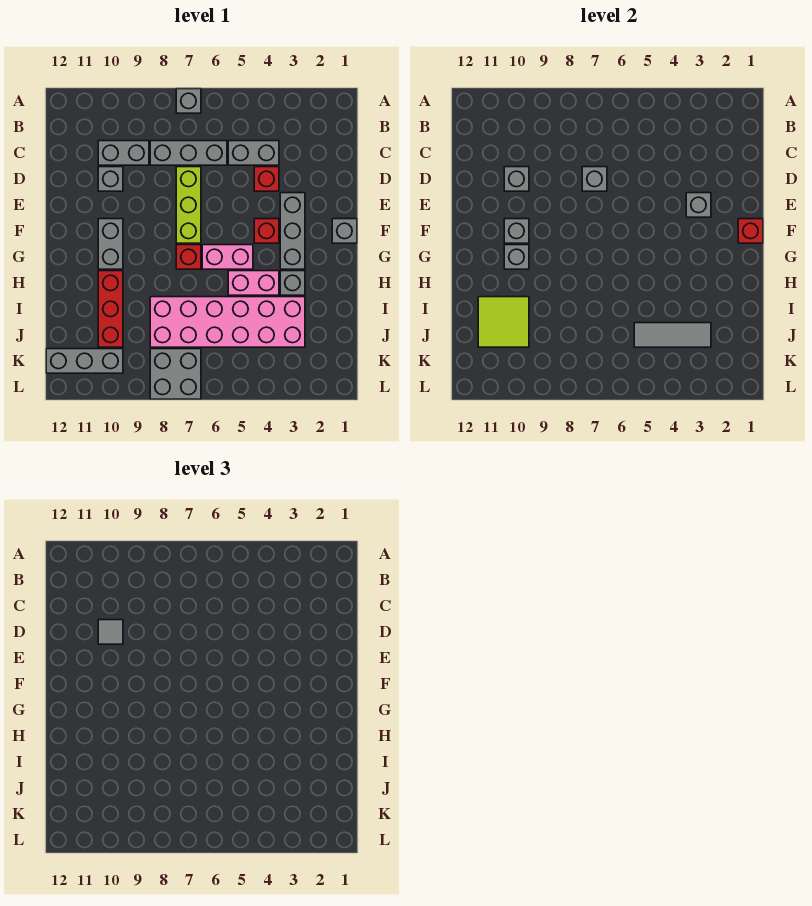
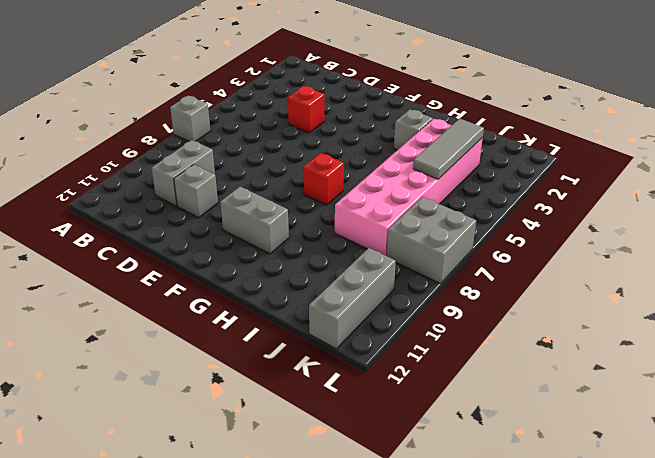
none -> grey 1x2 brick [228,141,279,165]
none -> grey 1x3 brick [150,141,227,165]
none -> lime 1x3 brick [176,167,201,243]

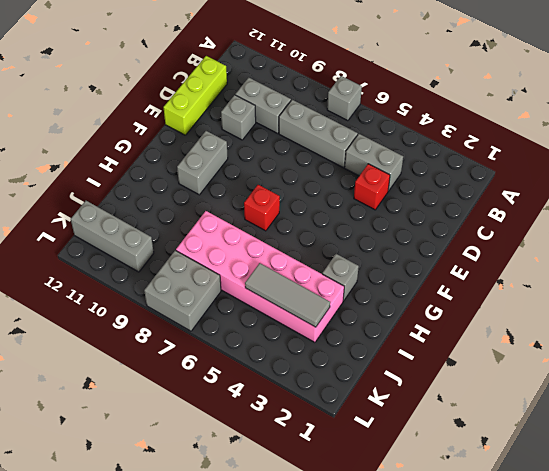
lime 1x3 brick [164,56,227,135] -> lime 1x3 brick moved to [176,167,201,243]
none -> grey 1x3 brick [280,193,305,269]
none -> grey 1x1 brick [332,219,357,243]
none -> red 1x1 brick [254,219,279,243]

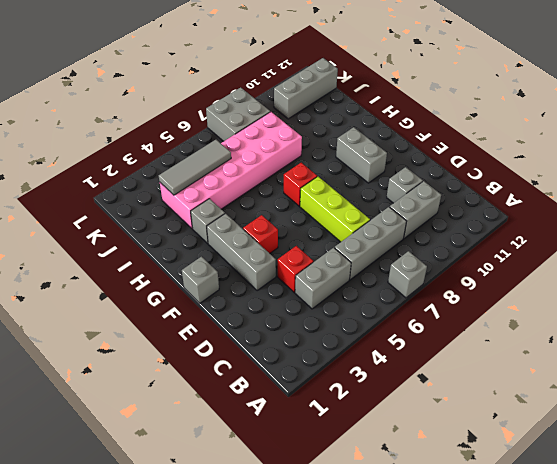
none -> pink 1x2 brick [202,245,253,269]
none -> pink 1x2 brick [228,271,279,295]
none -> red 1x3 brick [98,271,123,347]

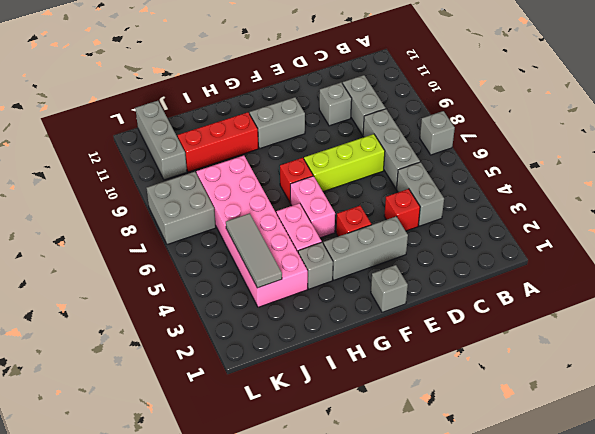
none -> grey 1x1 brick [582,167,607,191]
none -> grey 1x1 brick [504,167,529,191]
none -> grey 1x1 brick [686,193,711,217]

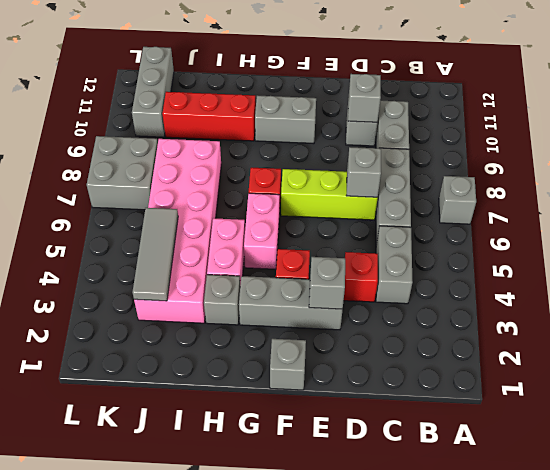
none -> red 1x1 brick [738,219,763,243]
none -> grey 1x1 brick [504,219,529,243]
none -> grey 1x1 brick [504,245,529,269]

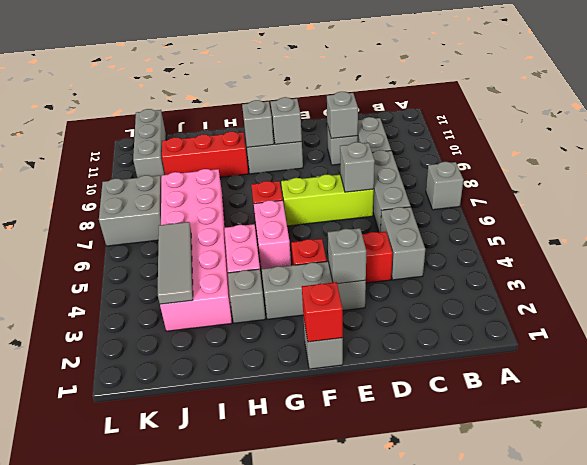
none -> lime 2x2 tile [478,297,529,347]
none -> grey 1x1 tile [98,620,123,644]

